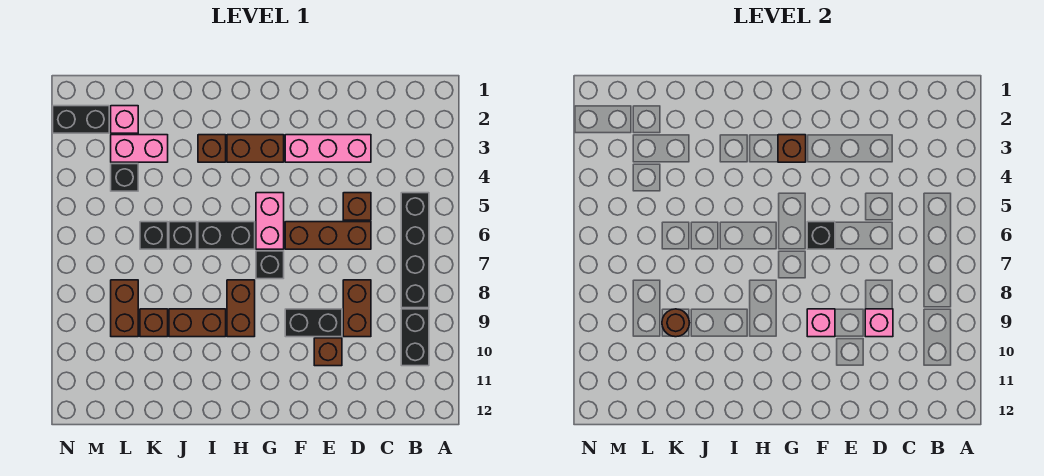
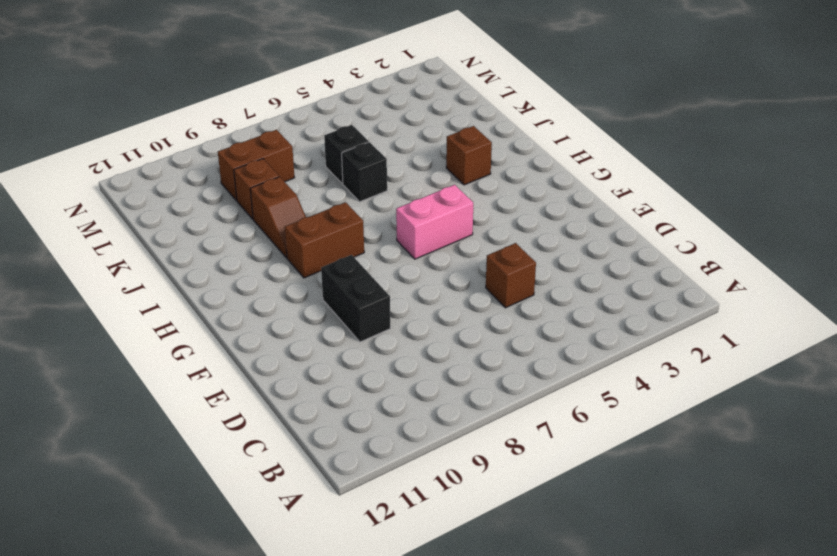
brown 1x2 slope [250,177,306,258] -> brown 1x2 brick [169,309,226,337]
none -> black 1x4 brick [401,193,429,308]
none -> black 1x2 brick [401,309,429,366]
none -> pink 1x3 brick [285,135,371,162]

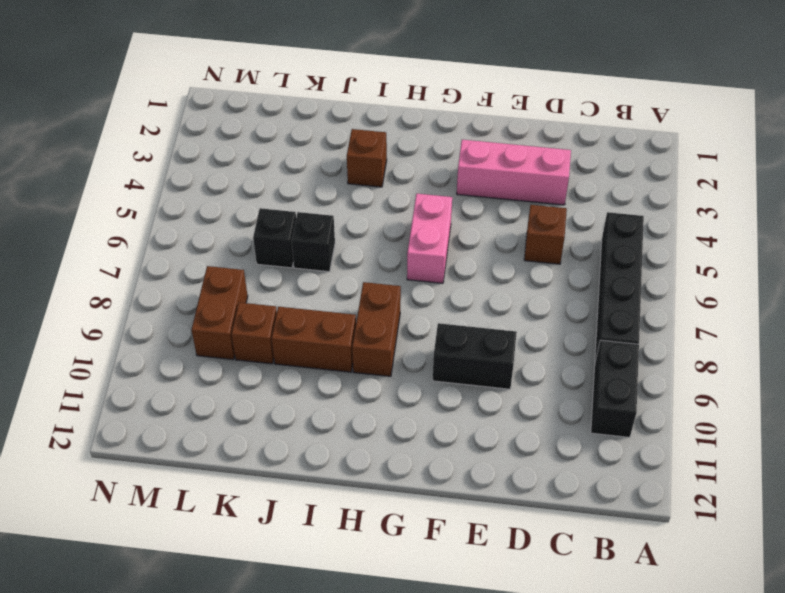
none -> brown 1x3 brick [285,222,371,249]
none -> brown 1x2 brick [343,280,371,337]
none -> brown 1x1 brick [314,338,342,366]

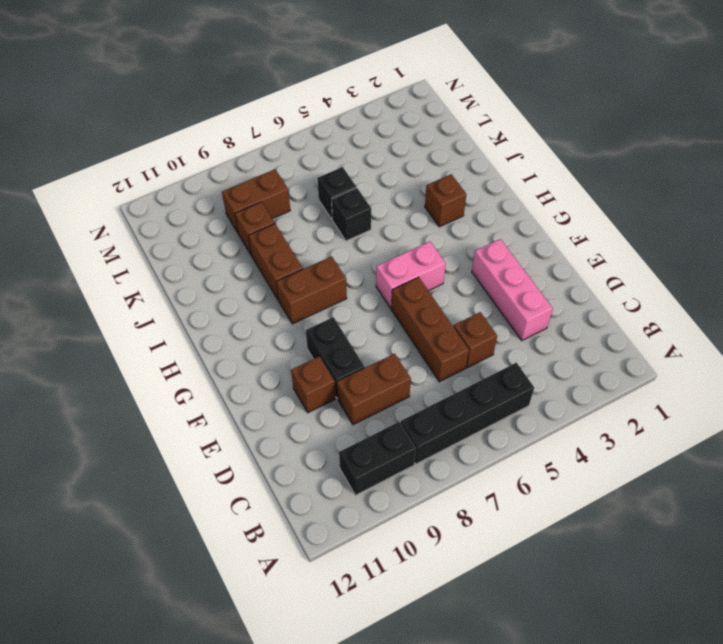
none -> brown 1x2 brick [227,135,284,162]
none -> black 1x1 brick [256,251,284,279]
none -> black 1x2 brick [198,222,255,249]

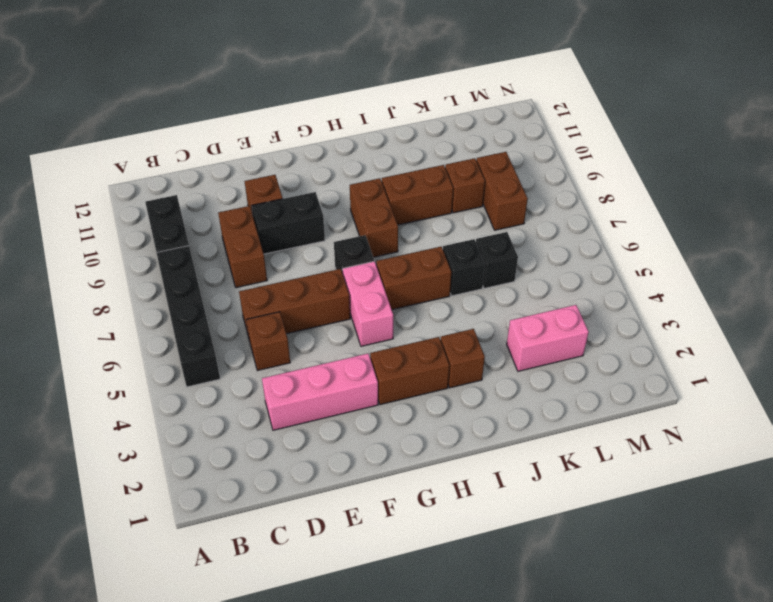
brown 1x2 brick [376,247,451,310] -> black 1x2 brick [198,222,255,249]
none -> pink 1x1 brick [111,106,138,133]
none -> black 1x1 brick [111,164,138,191]
none -> black 1x2 brick [53,106,109,133]

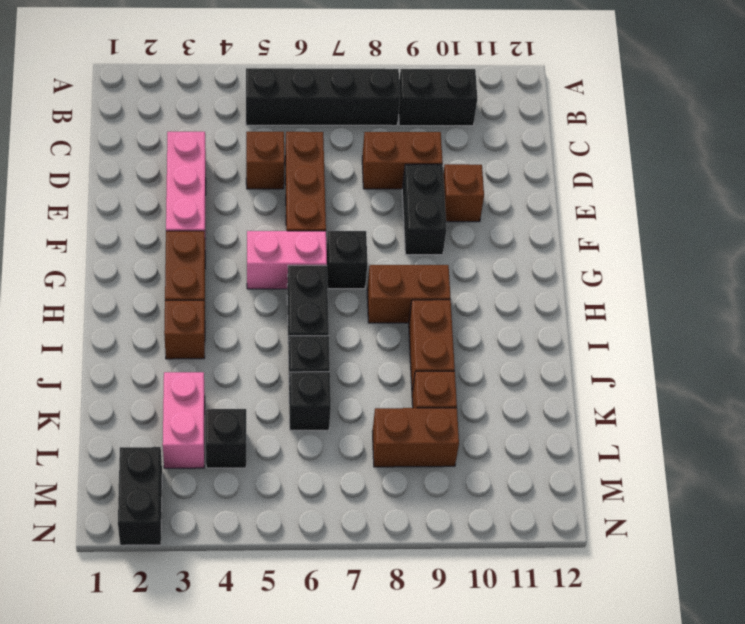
none -> pink 1x1 brick [111,106,138,133]
none -> pink 1x1 brick [865,309,893,337]
none -> black 1x1 brick [807,222,835,249]

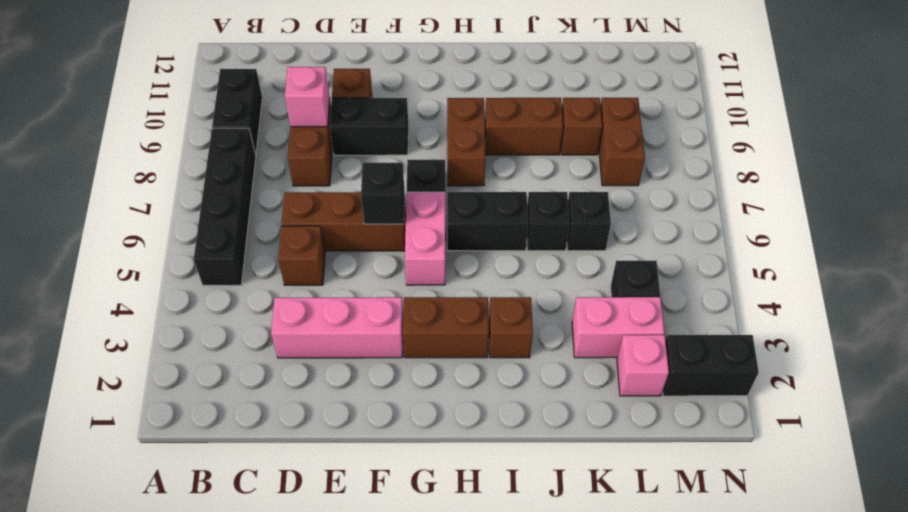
none -> pink 1x1 brick [807,309,835,337]
none -> brown 1x1 brick [778,135,806,162]
none -> brown 1x1 round brick [662,309,689,337]

